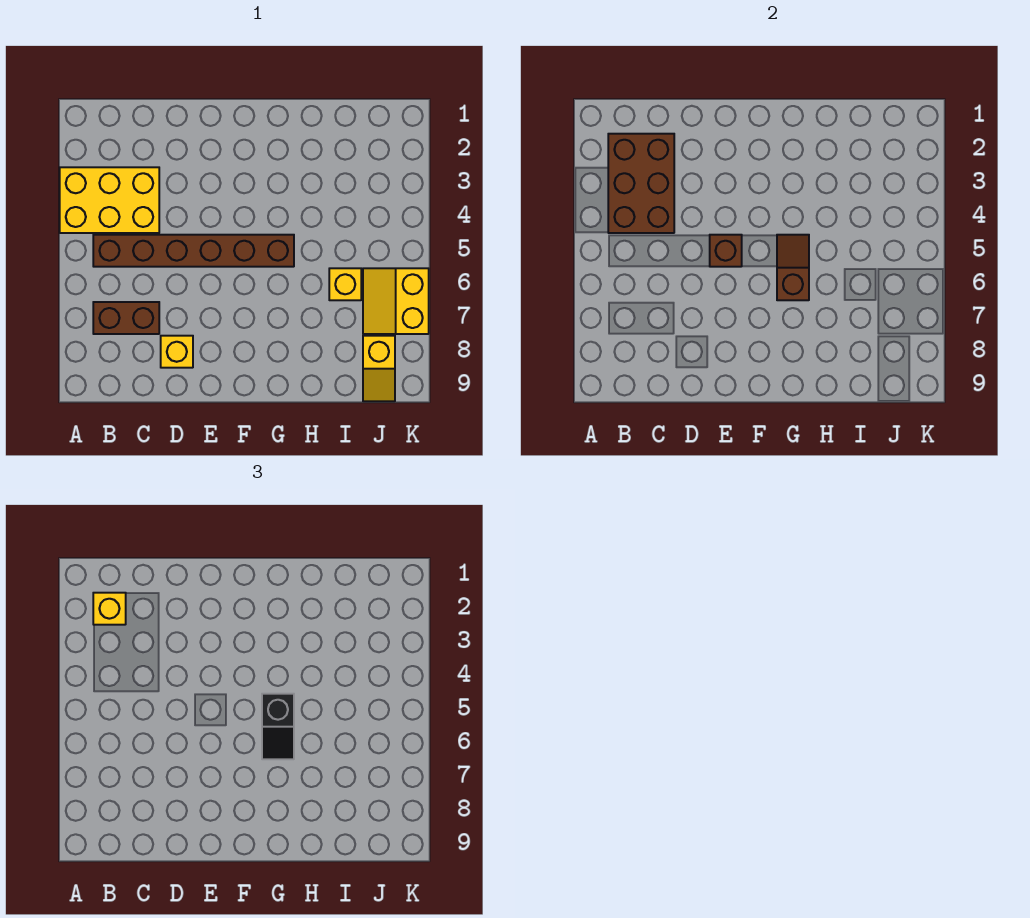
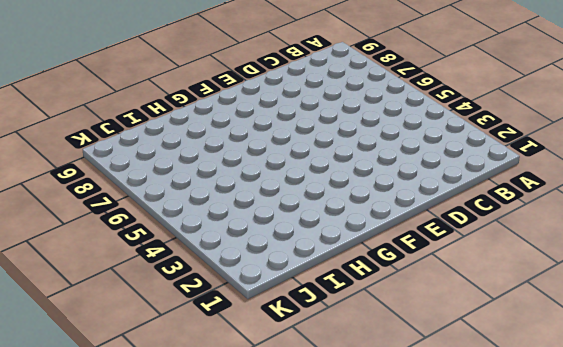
none -> yellow 2x3 brick [60,167,159,233]
none -> brown 1x6 brick [93,235,294,267]
none -> brown 1x2 brick [93,302,159,334]

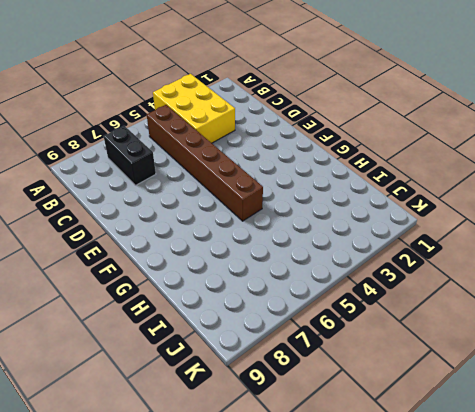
black 1x2 brick [104,126,156,185] -> brown 1x2 brick [93,302,159,334]
none -> yellow 1x1 brick [161,336,193,368]
none -> yellow 1x1 brick [329,268,361,300]
none -> yellow 2x2 slope [363,268,429,334]

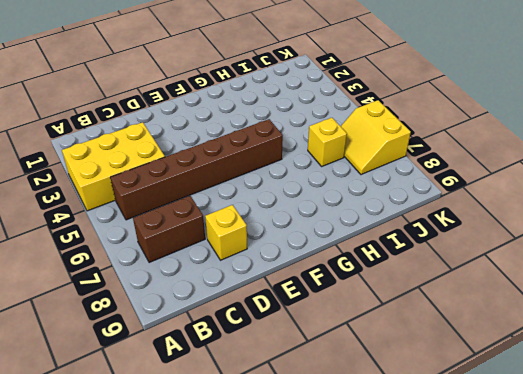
none -> yellow 1x2 slope [363,336,395,401]
none -> brown 2x3 brick [608,134,674,233]
none -> brown 1x1 brick [710,235,742,267]

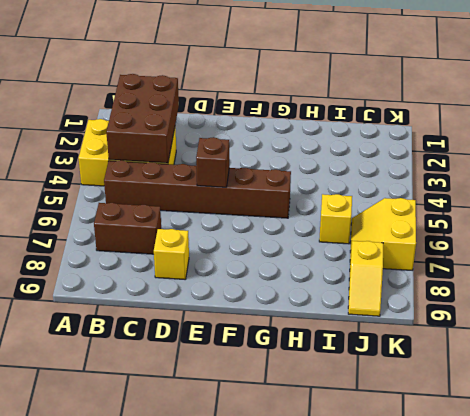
none -> brown 1x2 slope [777,235,809,300]
none -> yellow 1x1 brick [93,593,126,625]
none -> black 1x2 slope [262,694,294,759]

